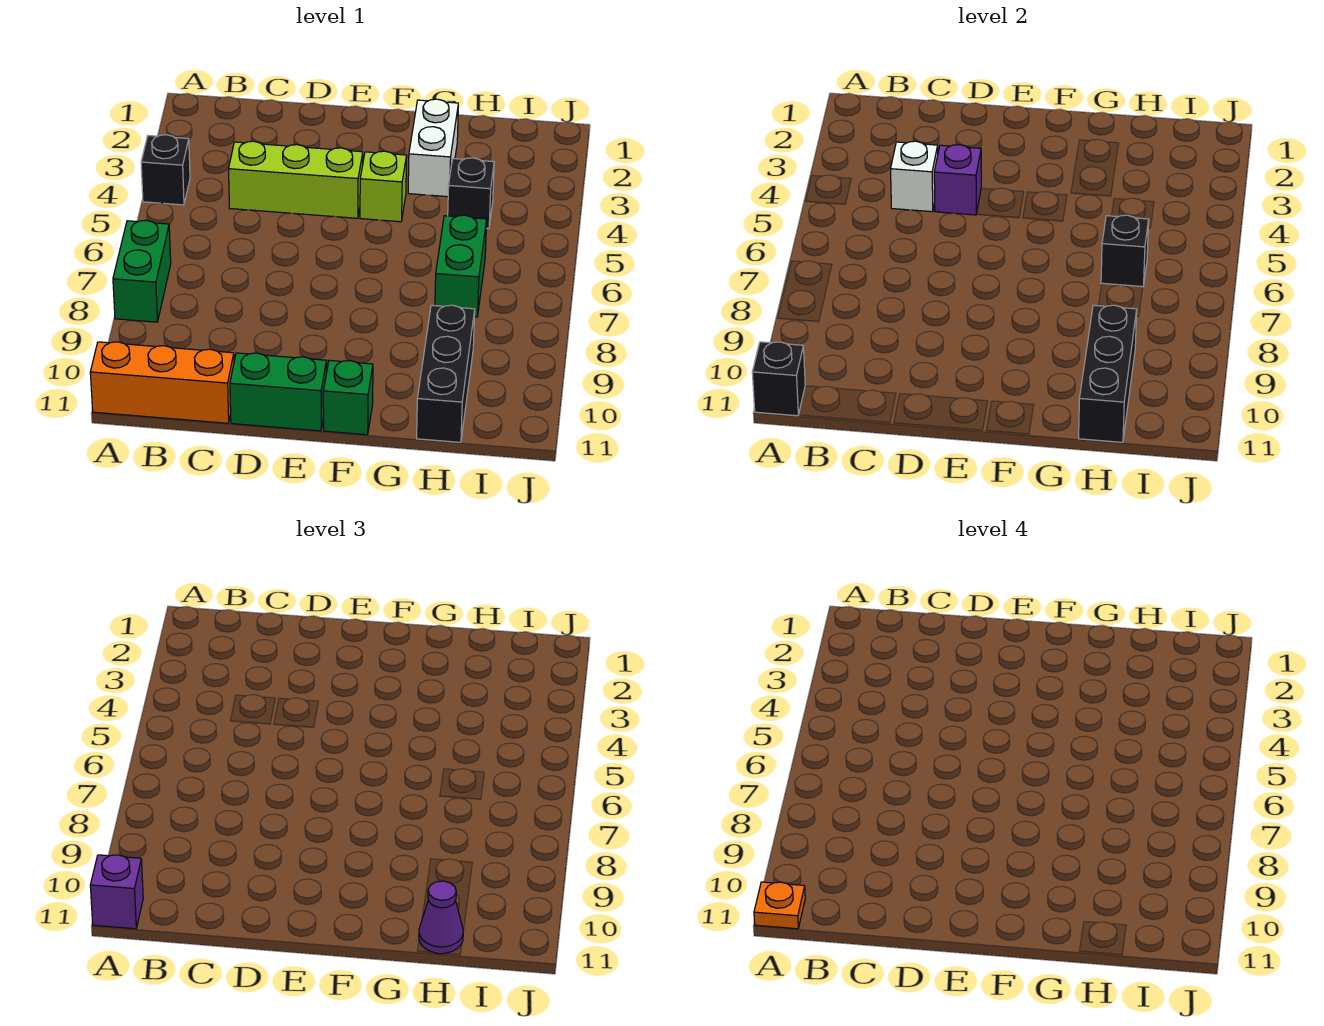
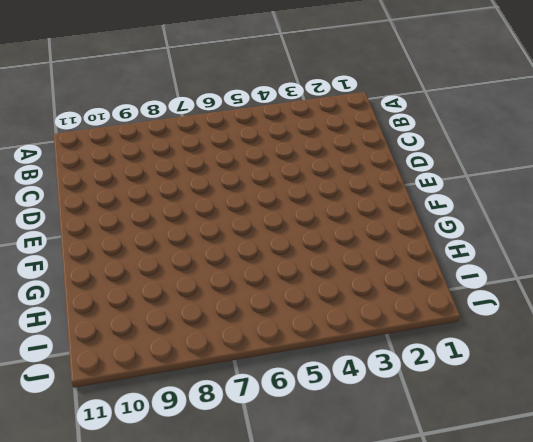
none -> black 1x1 brick [141,135,190,205]
none -> green 1x2 brick [113,220,171,322]
none -> orange 1x3 brick [90,342,234,423]

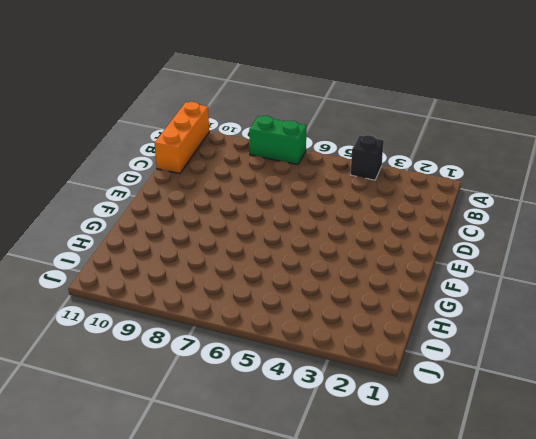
none -> lime 1x3 brick [229,141,363,218]
none -> green 1x2 brick [230,353,327,431]
none -> lime 1x1 brick [360,151,407,222]

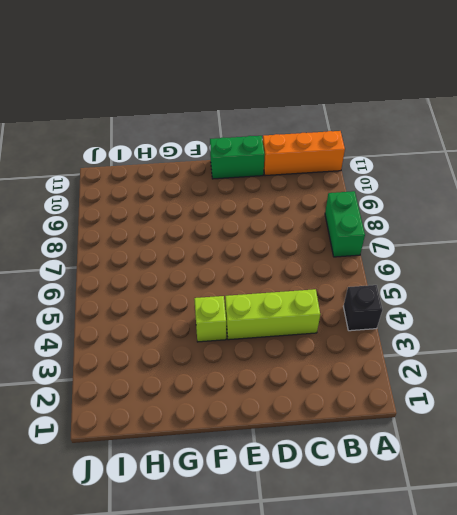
none -> green 1x1 brick [323,360,373,435]
none -> white 1x2 brick [408,99,458,197]
none -> black 1x1 brick [448,158,494,228]

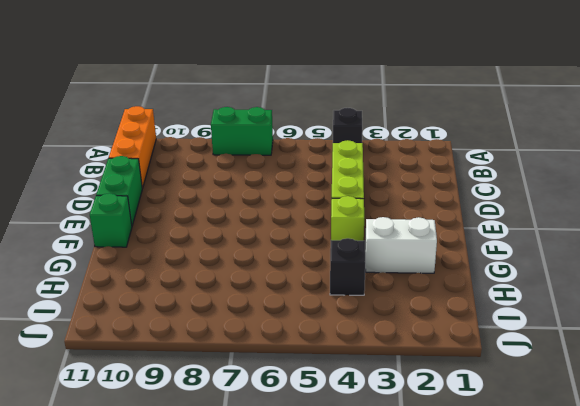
none -> green 1x2 brick [435,215,487,317]
none -> black 1x3 brick [417,305,475,442]
none -> black 1x1 brick [752,342,805,416]

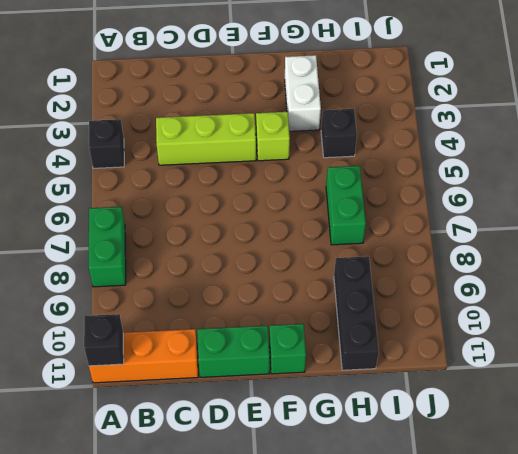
none -> white 1x1 brick [891,141,938,212]
none -> purple 1x1 brick [934,145,981,215]
none -> black 1x1 brick [1101,215,1149,287]

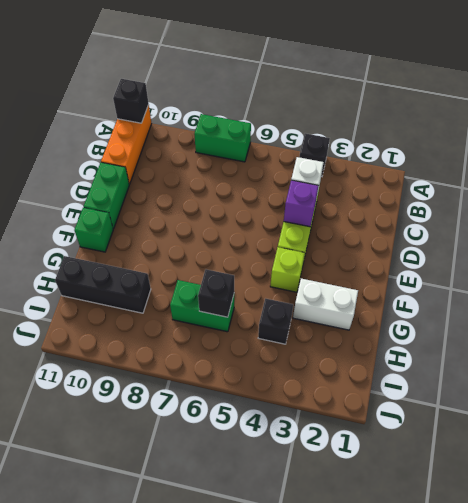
none -> black 1x3 brick [1079,305,1137,442]
none -> purple 1x1 brick [90,855,143,929]
none -> purple 1x1 cone [419,881,463,954]

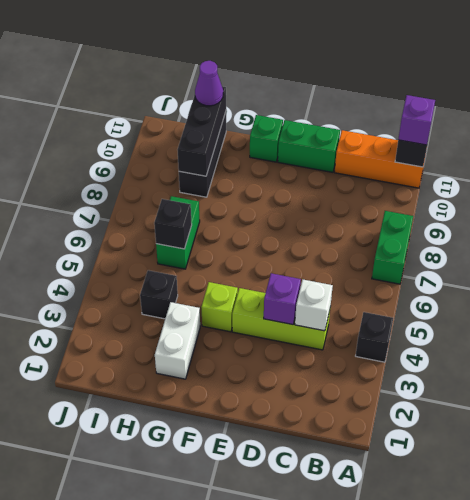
none -> orange 1x1 plate [754,882,805,929]

